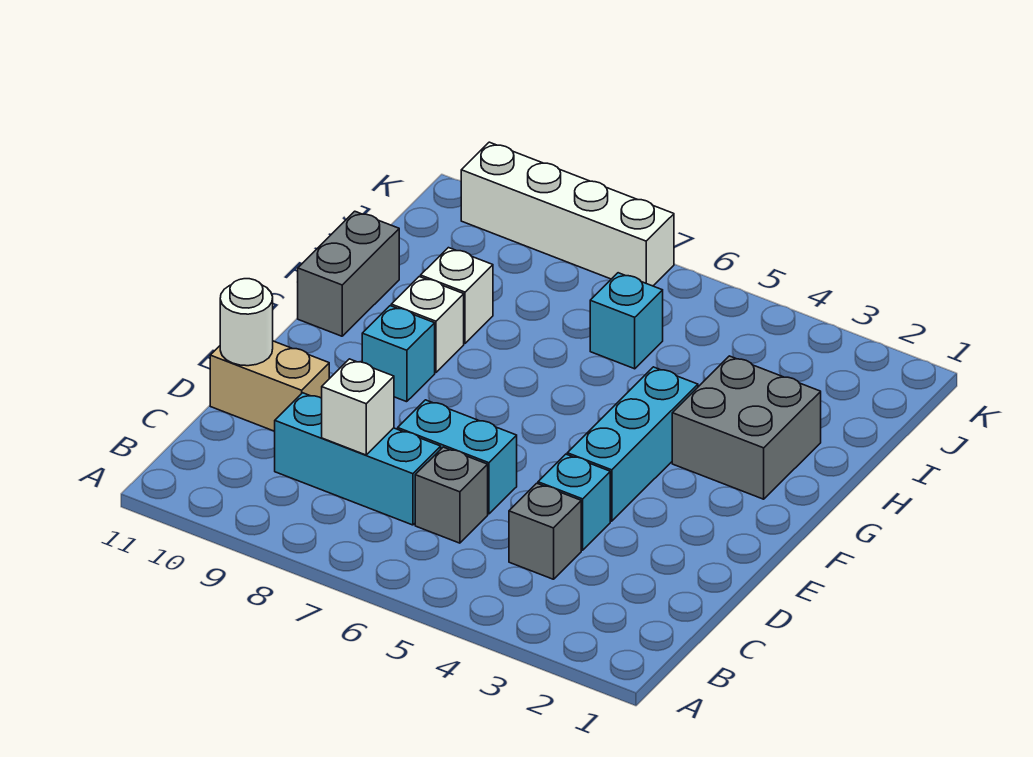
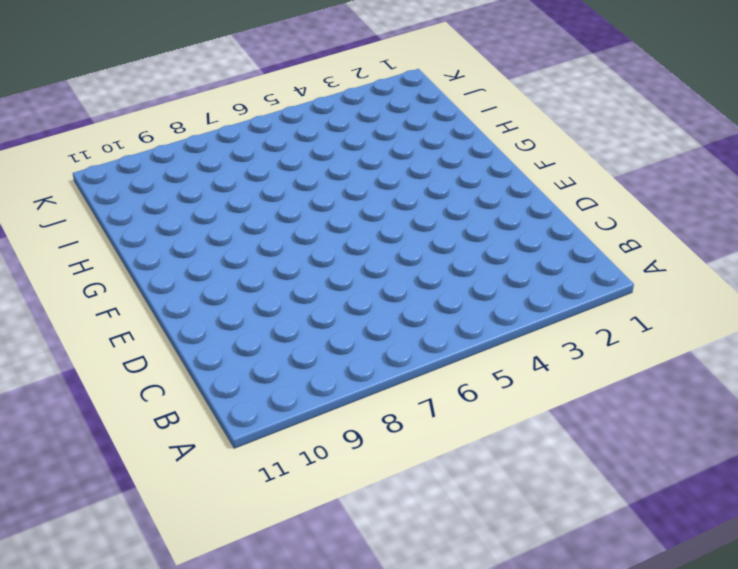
none -> grey 1x1 brick [509,483,581,579]
none -> grey 1x1 brick [415,447,488,543]
none -> cyan 1x3 brick [275,393,441,525]

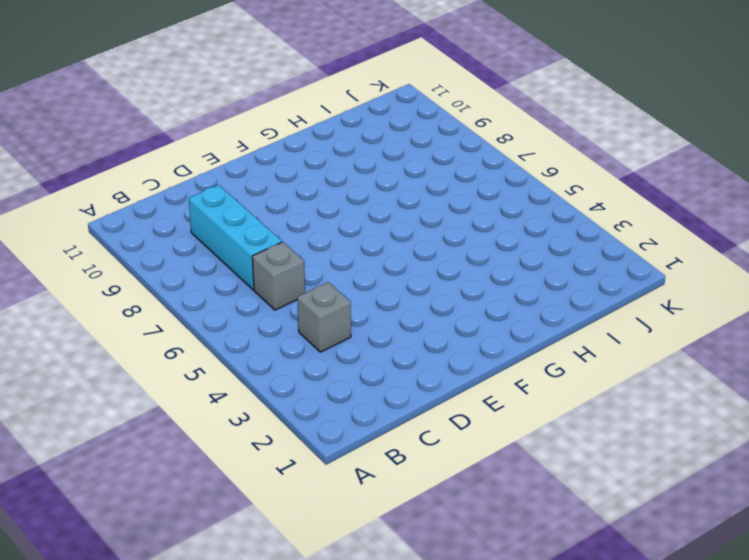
none -> cyan 1x1 brick [538,454,610,550]
none -> cyan 1x2 brick [398,400,517,514]
none -> tan 1x2 brick [210,341,329,431]

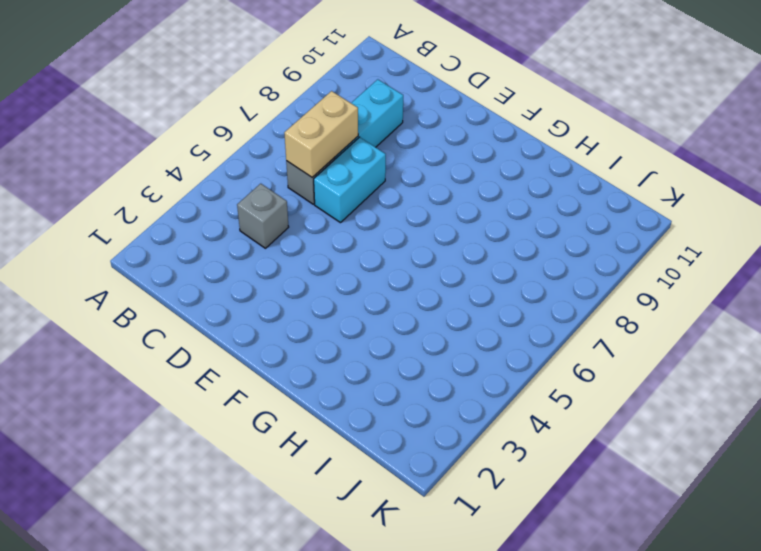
tan 1x2 brick [284,91,358,177] -> tan 1x2 brick moved to [210,341,329,431]
none -> cyan 1x1 brick [538,454,610,550]
none -> cyan 1x3 brick [567,367,698,521]
none -> cyan 1x1 brick [362,306,435,402]

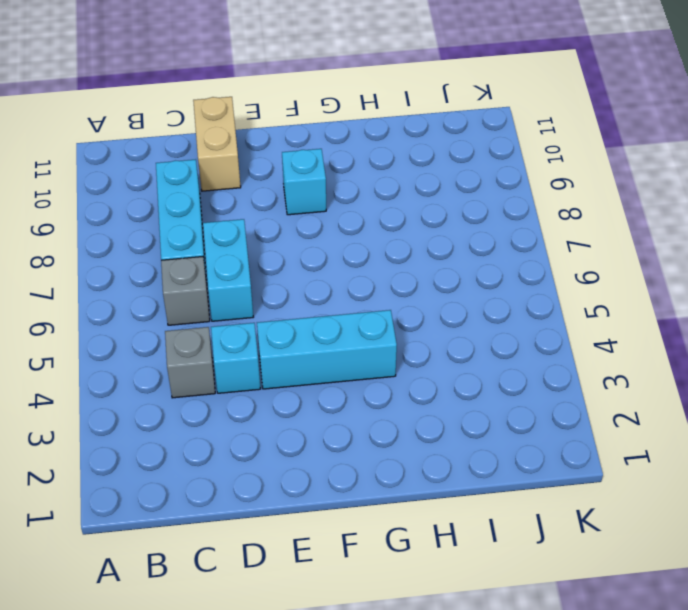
none -> grey 2x2 brick [672,356,821,499]
none -> white 1x1 brick [391,277,464,373]
none -> grey 1x2 brick [298,211,399,336]

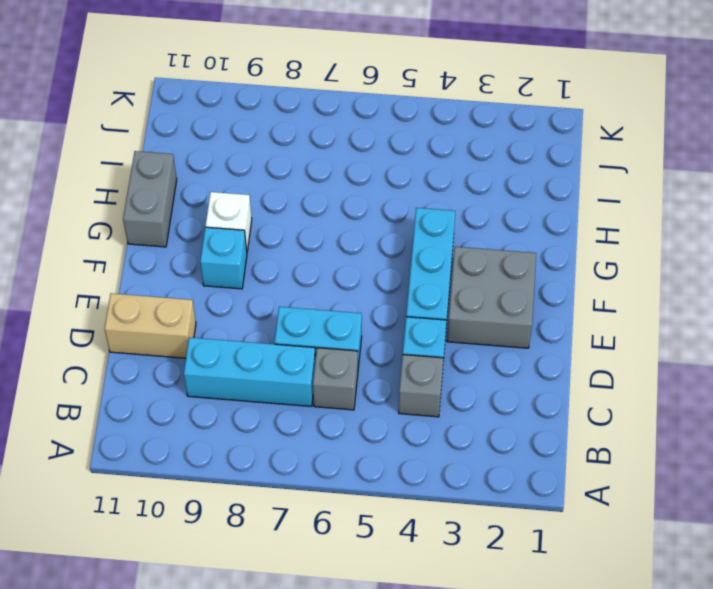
grey 2x2 brick [447,247,536,348] -> grey 2x2 brick moved to [672,356,821,499]
none -> white 1x1 brick [421,248,493,343]
none -> cyan 1x1 brick [590,273,663,369]
none -> white 1x4 brick [461,142,674,286]

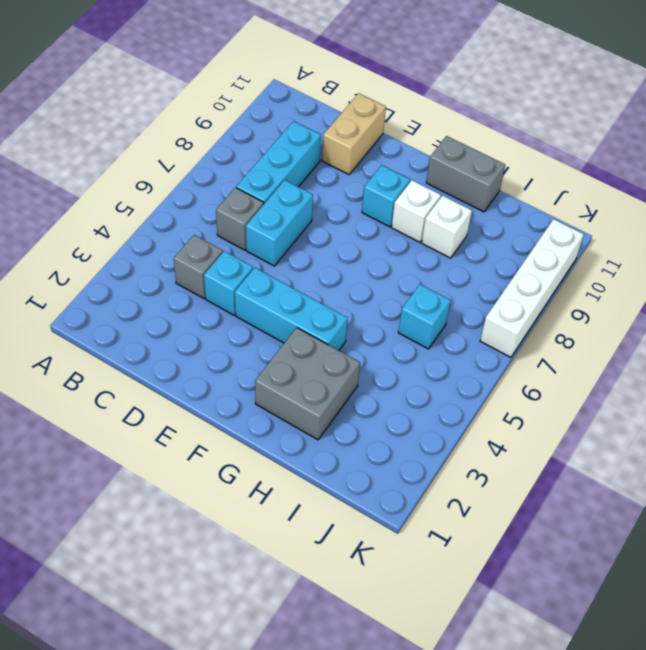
none -> white 1x1 brick [322,359,394,455]
none -> white 1x1 round brick [220,279,273,366]

